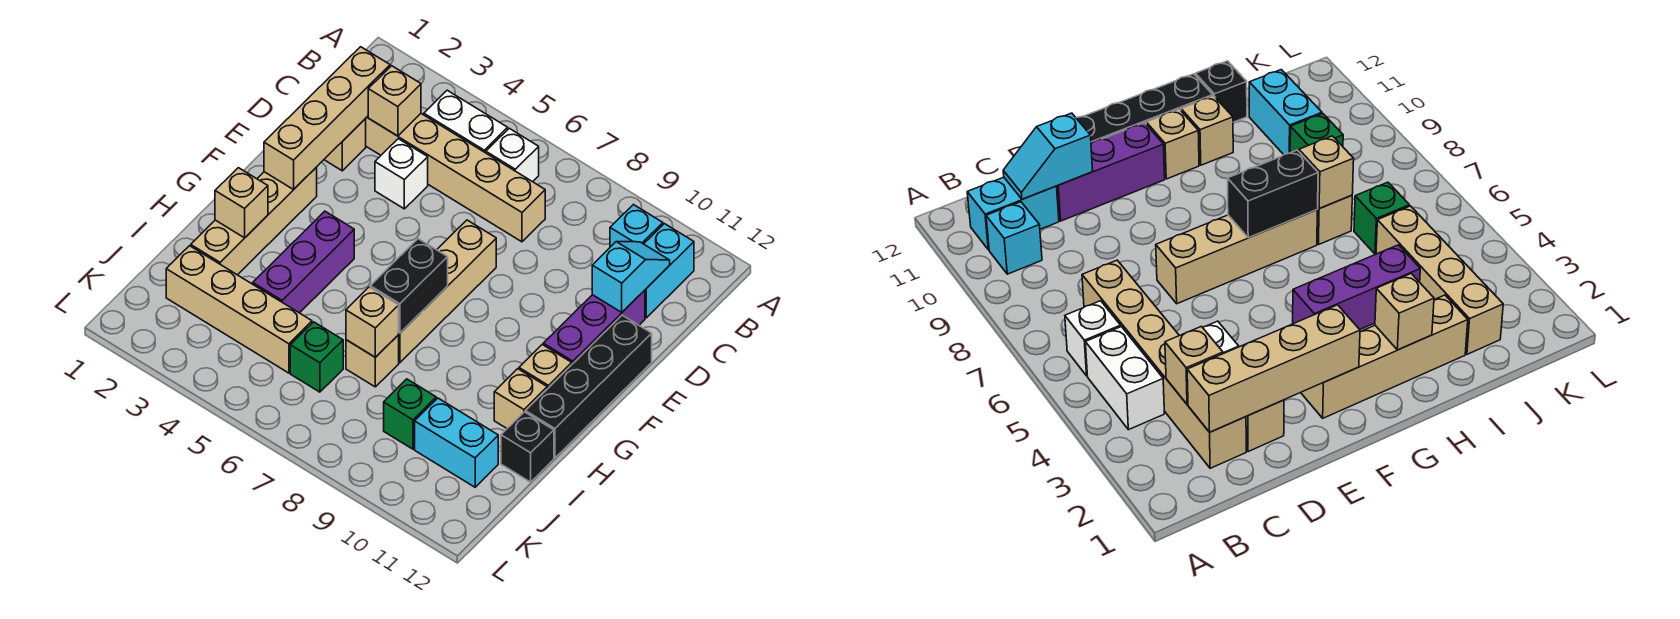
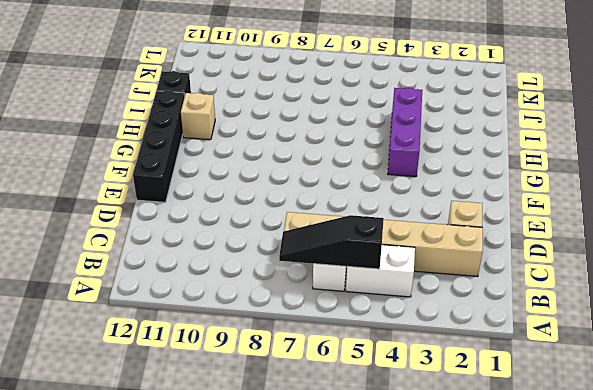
black 1x3 slope [279,215,384,269] -> none
none -> cyan 1x1 brick [610,205,663,247]
none -> cyan 1x2 brick [644,224,694,318]
none -> white 1x1 brick [375,139,428,209]

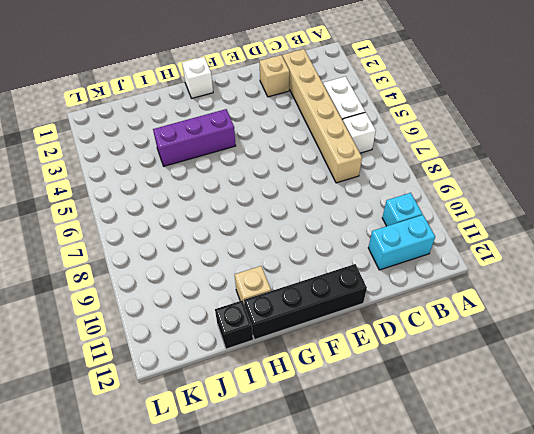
white 1x1 brick [182,57,213,98] -> white 1x1 brick moved to [375,139,428,209]
none -> purple 1x3 brick [543,290,645,364]
none -> tan 1x4 brick [399,220,496,363]
none -> tan 1x4 brick [191,167,317,275]

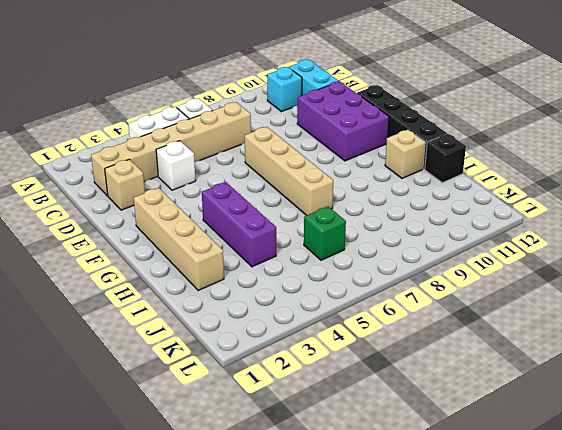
purple 2x3 brick [297,82,389,161] -> purple 1x3 brick [543,290,645,364]
none -> tan 1x1 brick [519,345,572,389]
none -> tan 1x1 brick [346,335,399,387]
none -> tan 1x4 brick [166,246,312,373]

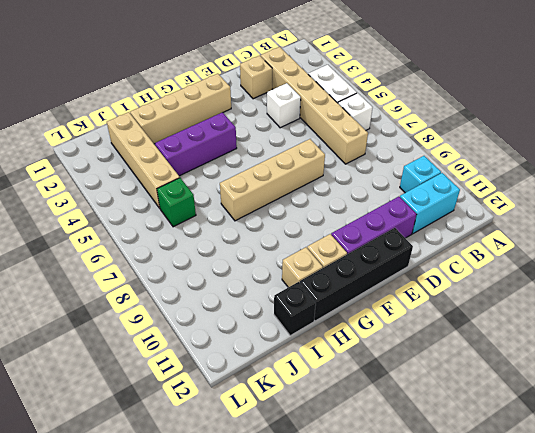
none -> tan 1x1 brick [346,335,399,387]
none -> green 1x1 brick [384,379,436,449]
none -> cyan 1x2 brick [415,398,498,487]

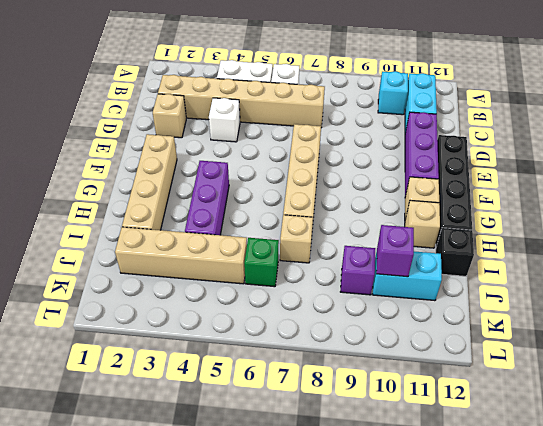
purple 1x1 brick [340,246,375,295] -> green 1x1 brick [384,379,436,449]
purple 1x1 brick [376,225,414,277] -> none
none -> tan 1x4 brick [264,47,390,189]
none -> tan 1x1 brick [368,66,421,136]
none -> cyan 1x2 slope [592,242,670,312]

